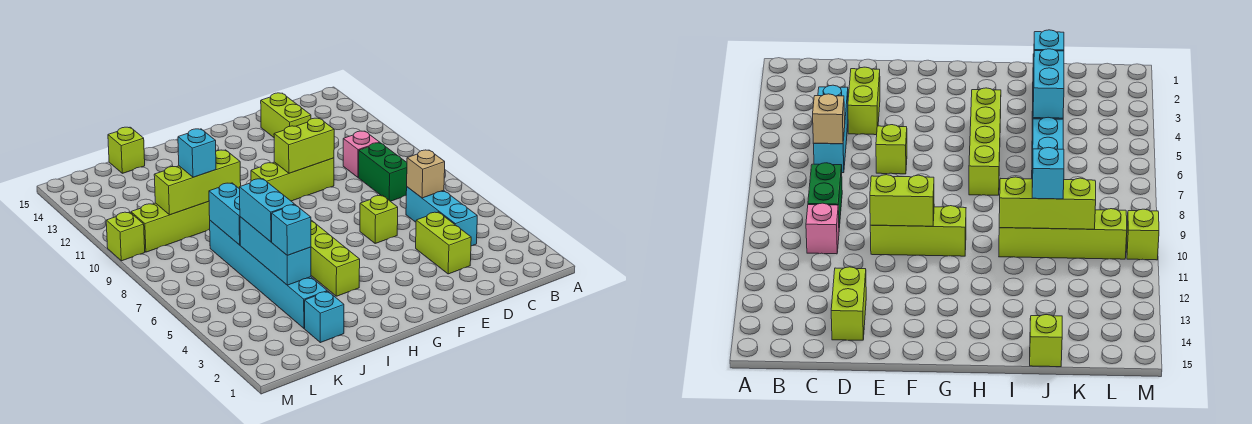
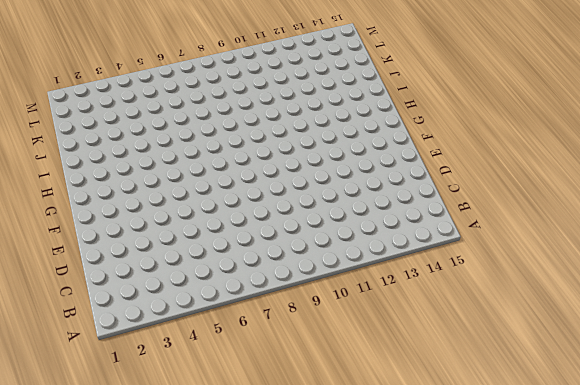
none -> cyan 1x3 brick [406,187,477,246]
none -> green 1x2 brick [359,143,407,201]
none -> pink 1x1 brick [343,131,380,177]

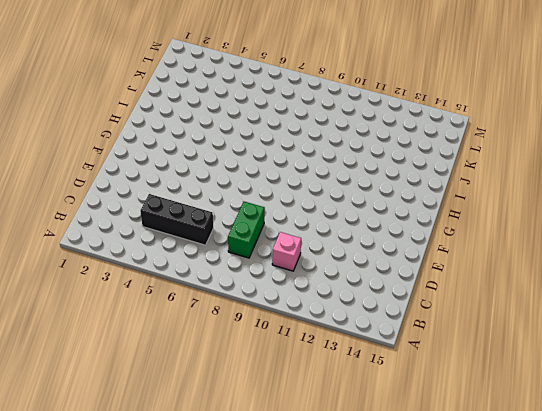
black 1x3 brick [140,194,213,245] -> cyan 1x3 brick [406,187,477,246]
green 1x2 brick [228,202,265,258] -> green 1x2 brick turned to [359,143,407,201]
none -> lime 1x2 brick [416,212,471,274]
none -> lime 1x2 brick [261,93,311,137]
none -> lime 1x1 brick [360,195,398,243]

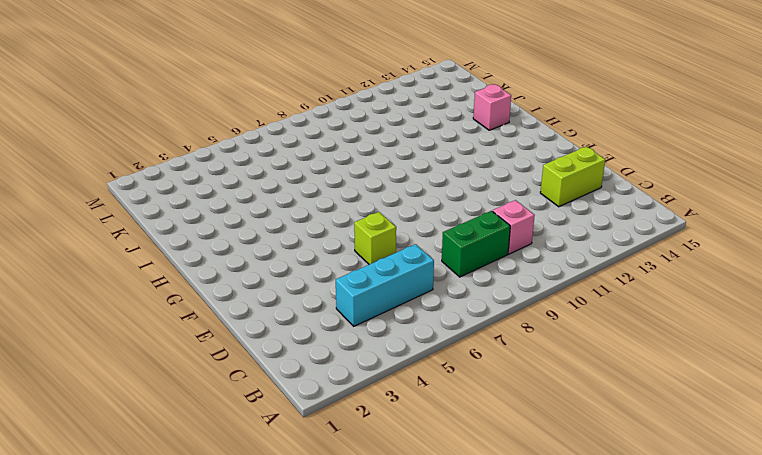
pink 1x1 brick [473,84,511,130] -> none
none -> lime 1x2 brick [416,212,471,274]
none -> lime 1x3 brick [251,158,334,201]
none -> lime 1x4 brick [311,220,360,296]

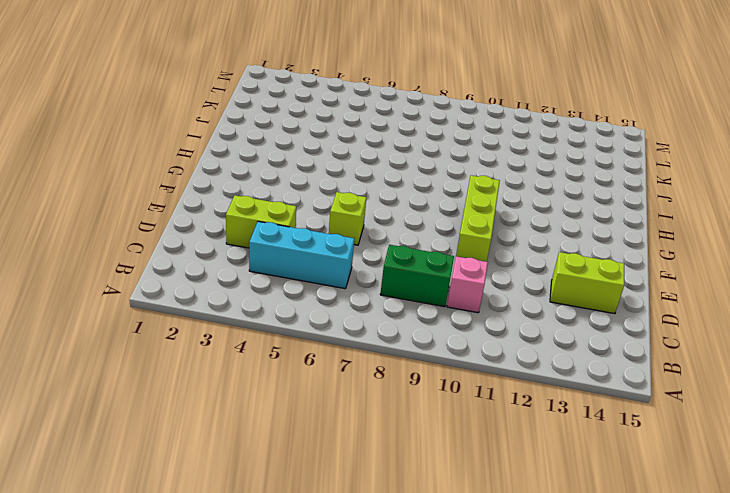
none -> lime 1x4 brick [311,220,360,296]
none -> lime 1x4 brick [131,201,210,252]
none -> cyan 1x1 brick [305,291,344,343]

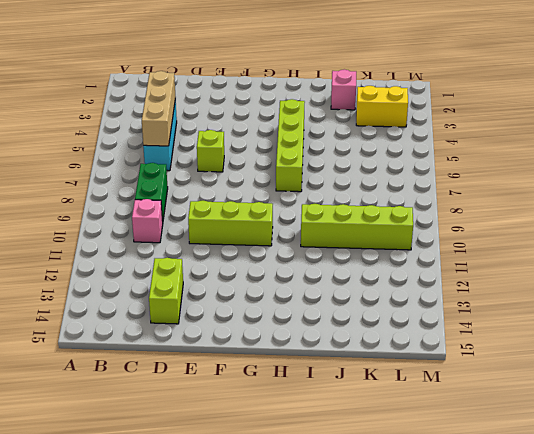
tan 1x3 brick [142,71,176,146] -> tan 1x1 brick [407,150,445,198]
pink 1x1 brick [331,69,356,110] -> cyan 1x1 brick [305,291,344,343]
yellow 1x2 brick [356,86,408,127] -> none
none -> lime 1x2 brick [416,212,471,274]
none -> cyan 1x6 brick [210,221,327,328]
none -> lime 1x1 brick [108,127,145,173]

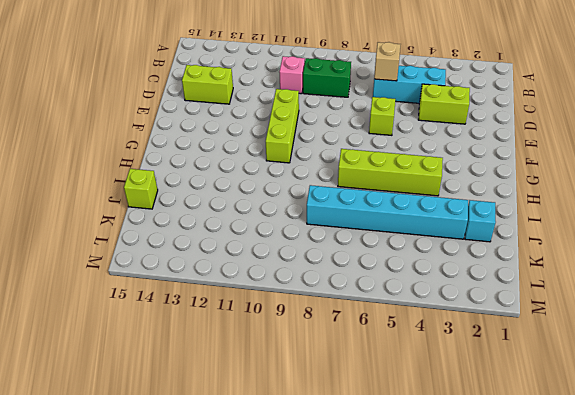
none -> lime 1x4 brick [131,201,210,252]
none -> lime 1x1 brick [106,212,145,261]
none -> lime 1x2 brick [274,118,334,173]

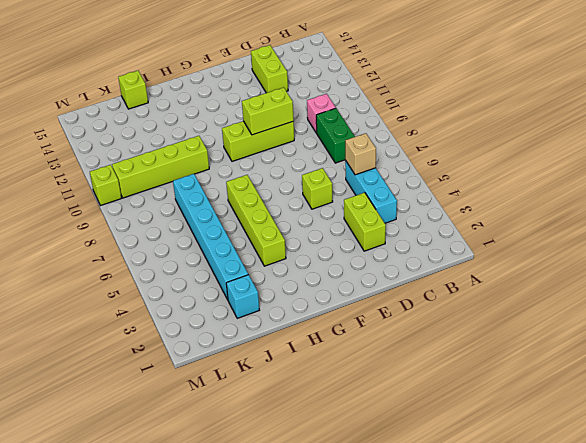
none -> lime 1x3 brick [154,150,241,215]
none -> cyan 1x3 brick [240,217,311,285]
none -> cyan 1x2 brick [209,183,240,245]

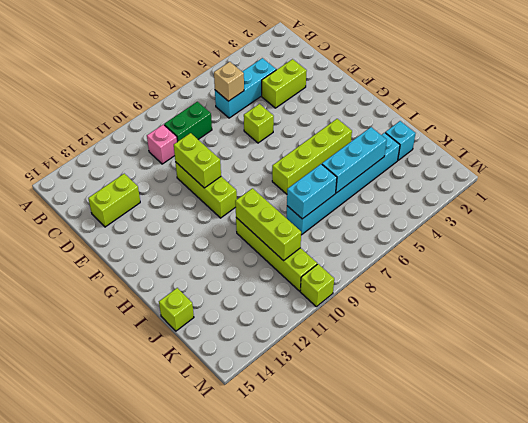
none -> cyan 1x1 brick [272,205,311,255]
none -> cyan 1x2 brick [240,179,294,242]
none -> cyan 1x1 brick [178,129,216,177]

